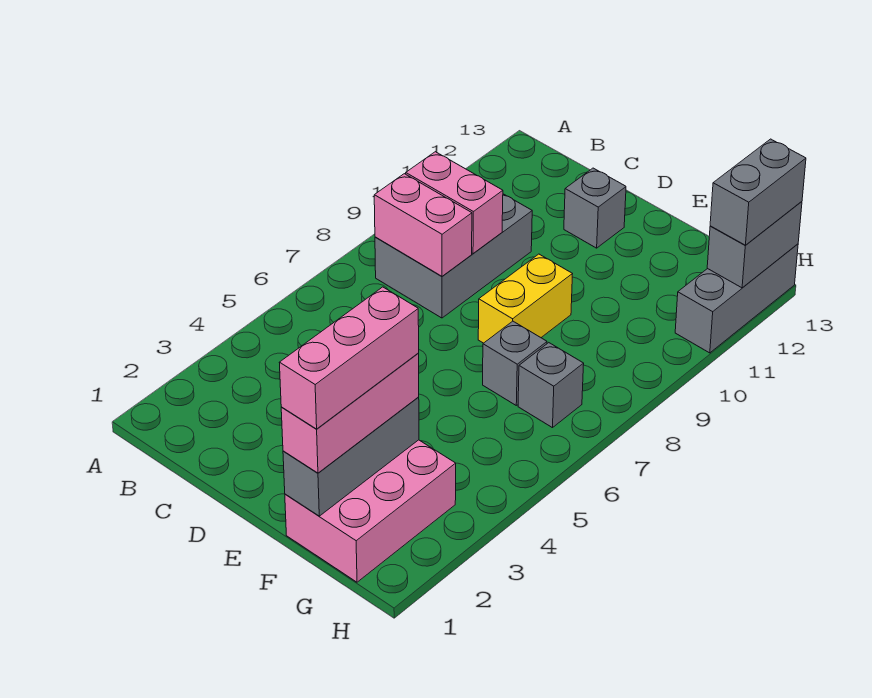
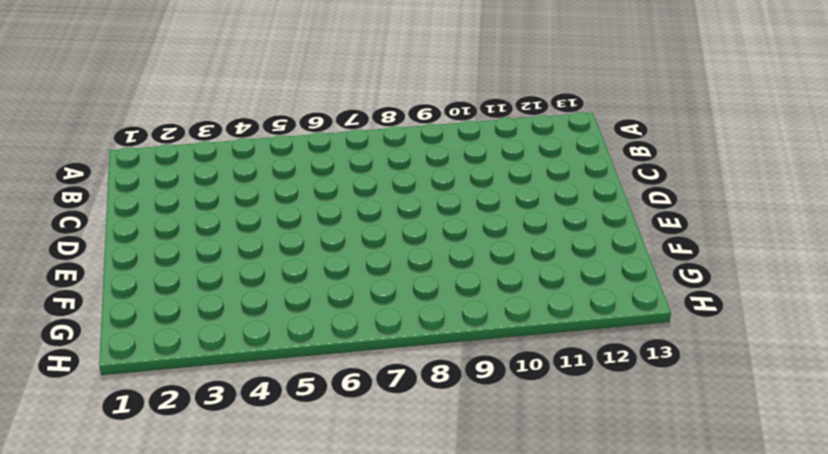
none -> grey 2x3 brick [375,194,532,318]
none -> grey 1x1 brick [564,168,626,248]
none -> yellow 1x2 brick [478,254,572,343]

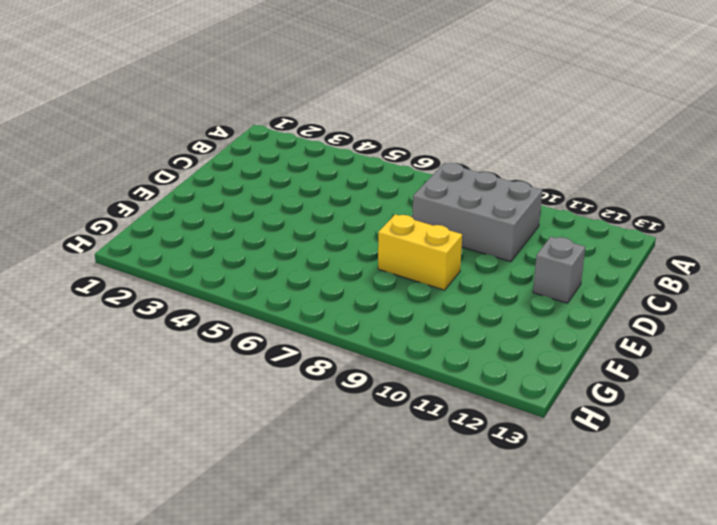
none -> pink 2x3 brick [285,440,456,582]
none -> grey 1x1 brick [483,321,547,405]
none -> grey 1x1 brick [518,343,584,428]

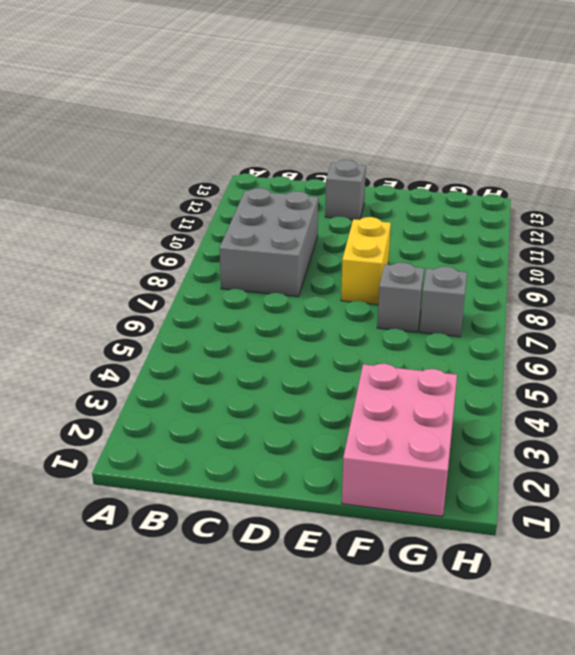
none -> grey 1x3 brick [675,244,798,353]
none -> pink 1x2 brick [374,174,472,276]
none -> pink 1x2 brick [406,152,503,253]

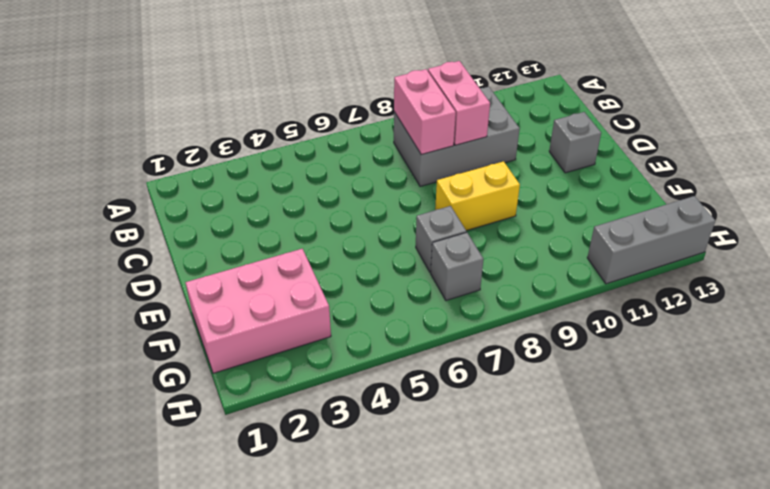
none -> grey 1x3 brick [283,397,419,516]
none -> grey 1x2 brick [707,202,802,288]
none -> pink 1x3 brick [281,354,419,473]

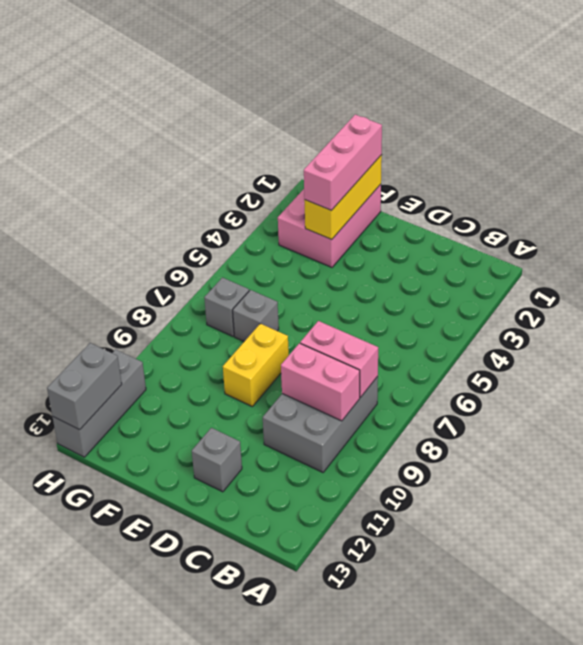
yellow 1x3 brick [304,155,382,239] -> grey 1x3 brick [283,397,419,516]
none -> grey 1x2 brick [710,139,806,245]
none -> pink 1x3 brick [279,287,419,429]

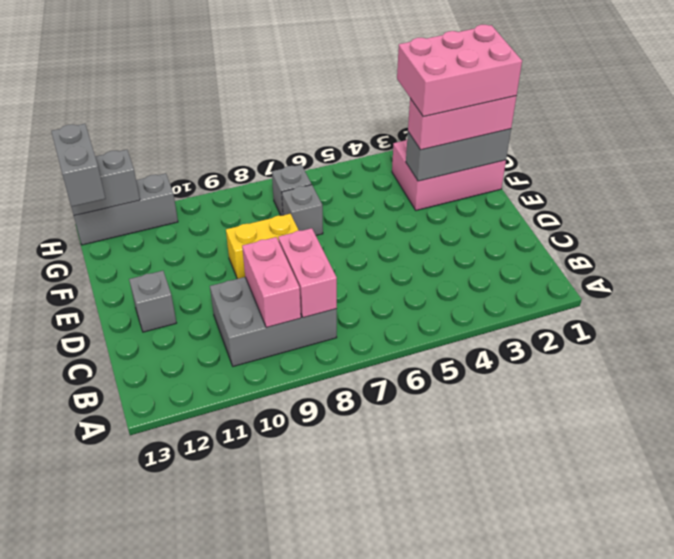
pink 2x3 brick [397,25,522,117] -> pink 1x3 brick [279,287,419,429]
grey 1x2 brick [51,124,106,207] -> grey 1x2 brick turned to [710,139,806,245]

